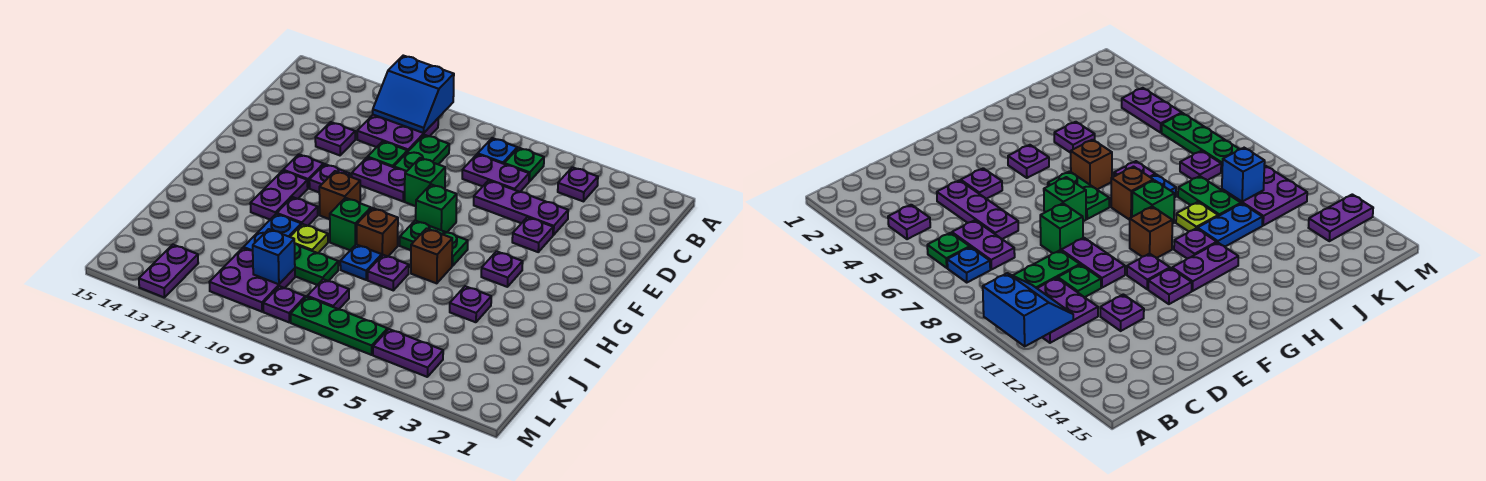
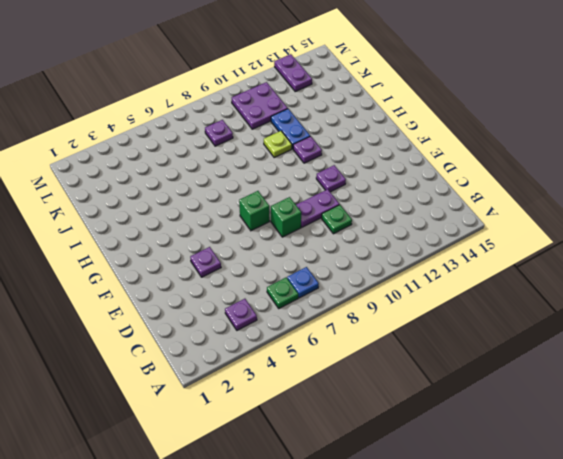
none -> purple 2x2 plate [357,115,438,151]
none -> purple 1x2 plate [462,154,529,192]
none -> green 1x2 plate [394,135,449,172]
none -> purple 1x3 plate [474,180,568,235]

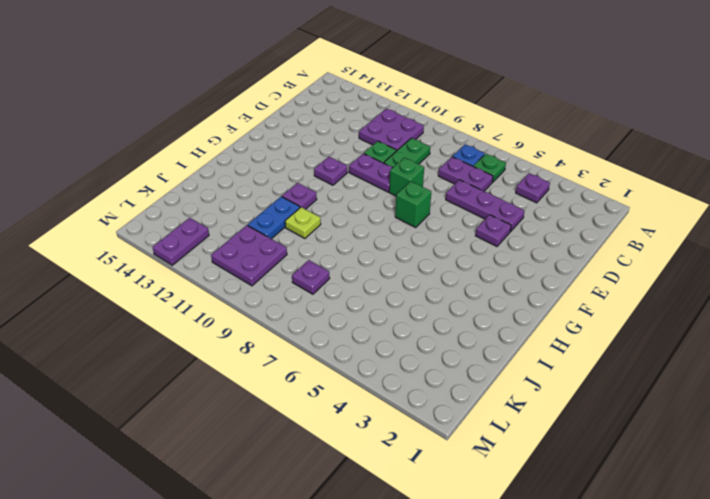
none -> purple 1x1 plate [315,122,355,155]
none -> purple 1x1 plate [283,154,324,188]
none -> purple 1x1 plate [481,251,523,287]
none -> green 1x2 plate [400,221,468,266]

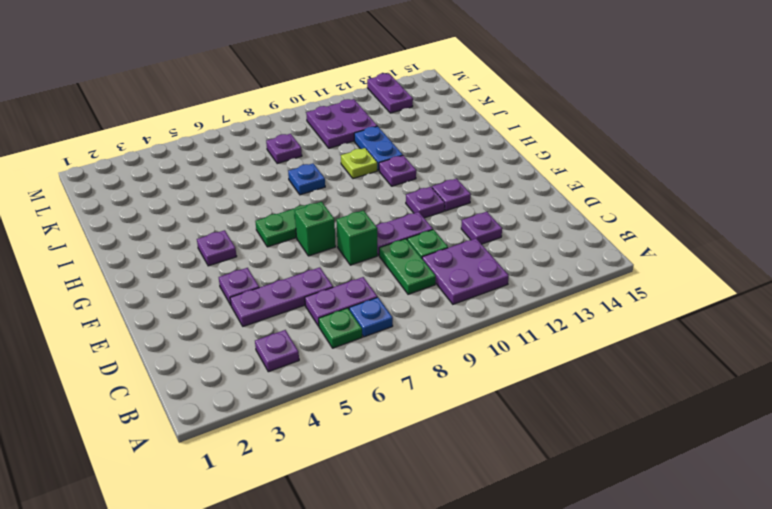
none -> brown 1x1 brick [319,171,360,219]
none -> purple 1x2 plate [250,170,308,219]
none -> brown 1x1 brick [411,228,452,283]
none -> brown 1x1 brick [357,208,398,257]

